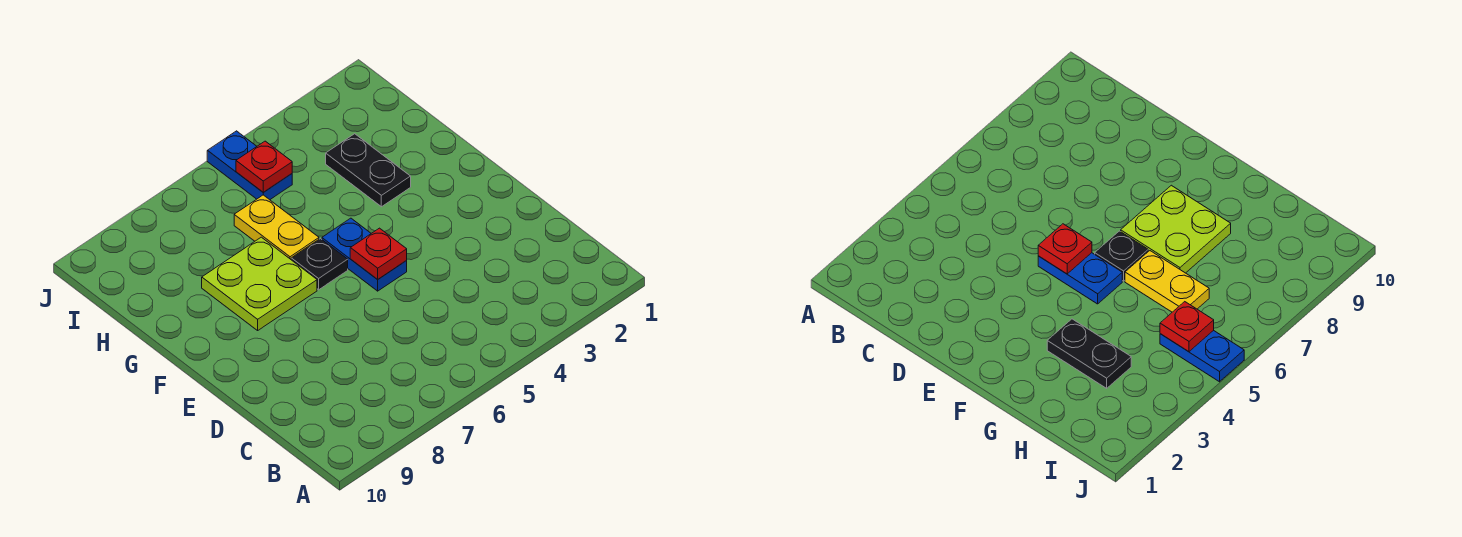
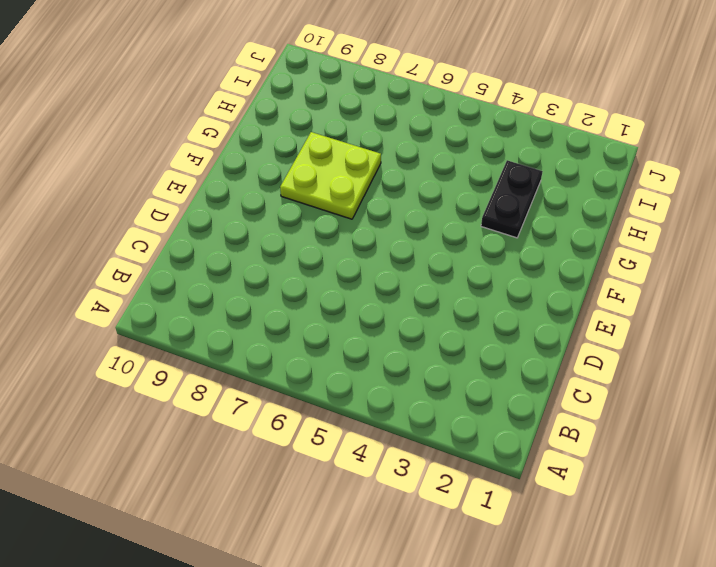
none -> blue 1x2 plate [322,218,407,291]
none -> black 1x1 plate [291,239,348,290]

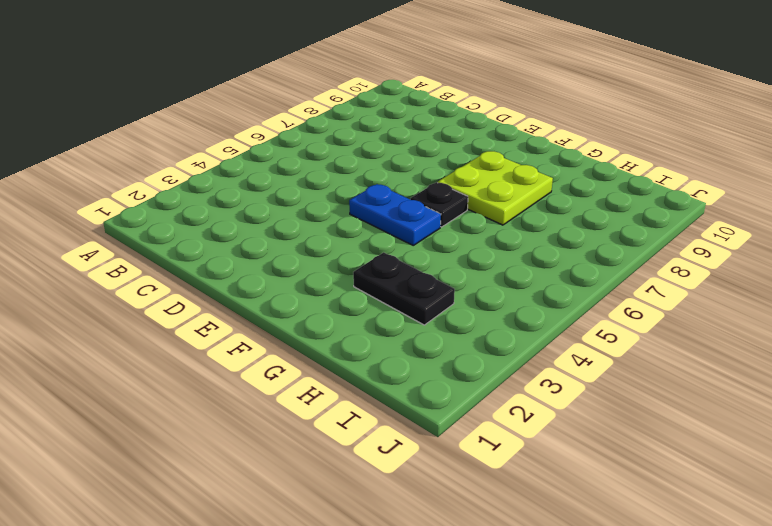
none -> yellow 1x2 plate [234,195,319,259]
none -> blue 1x2 plate [207,131,292,200]

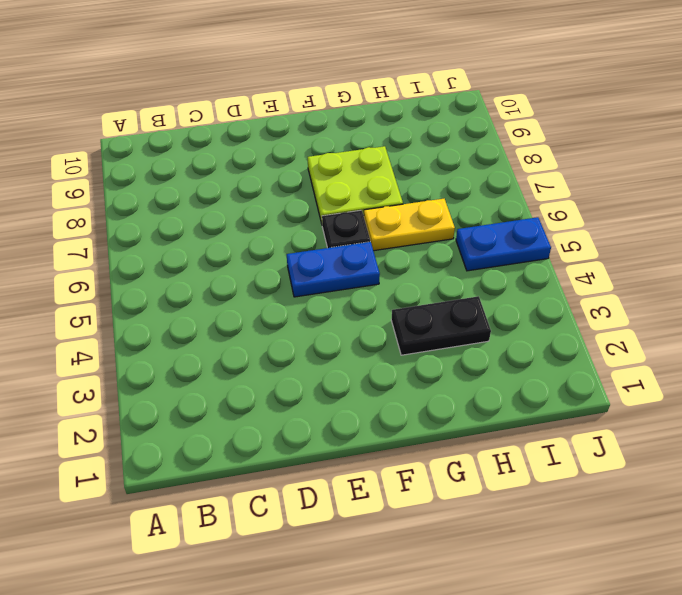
none -> red 1x1 plate [350,228,407,279]
none -> red 1x1 plate [236,141,292,192]

